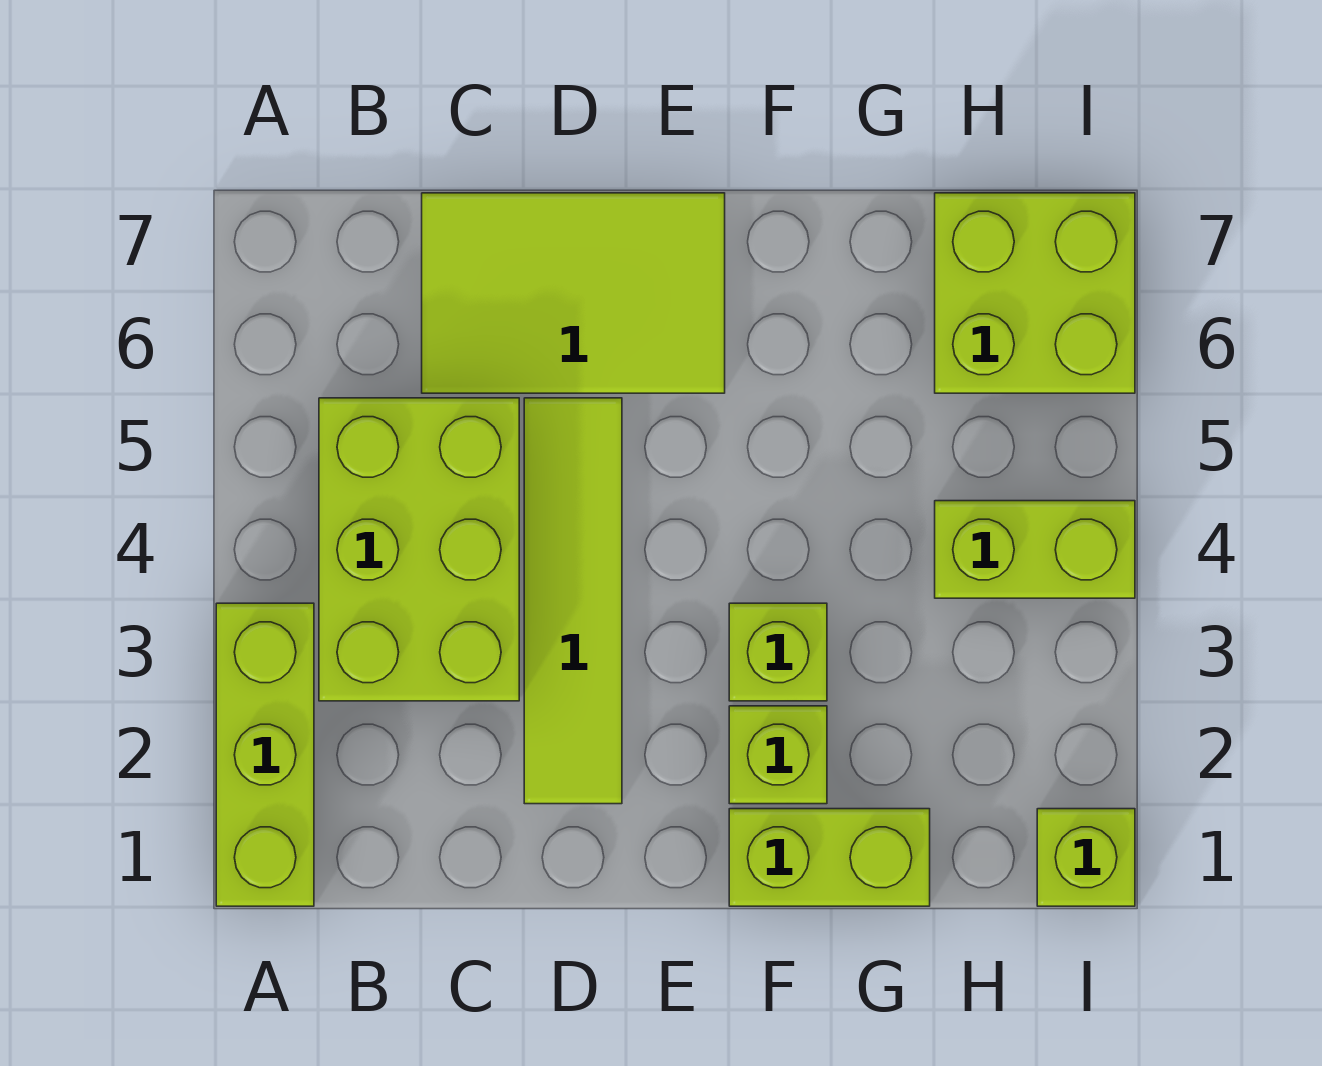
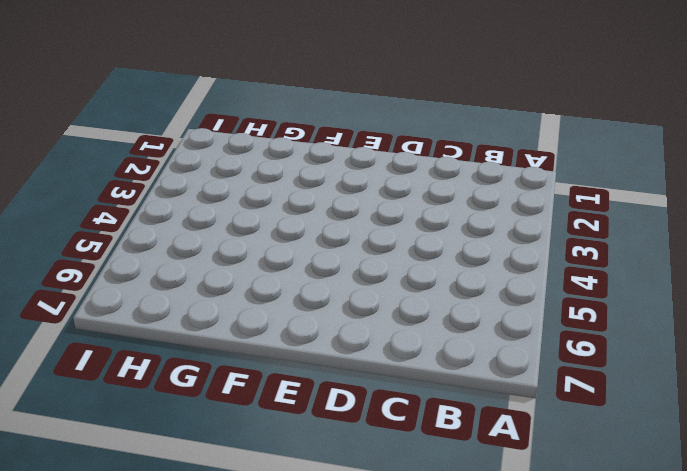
none -> lime 1x3 brick [216,603,314,906]
none -> lime 2x3 brick [319,398,519,701]

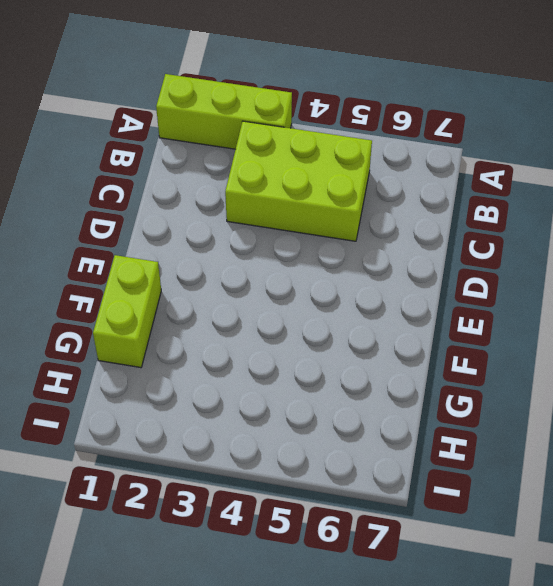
none -> lime 2x3 tile [422,193,725,393]
none -> lime 1x4 tile [524,398,622,804]

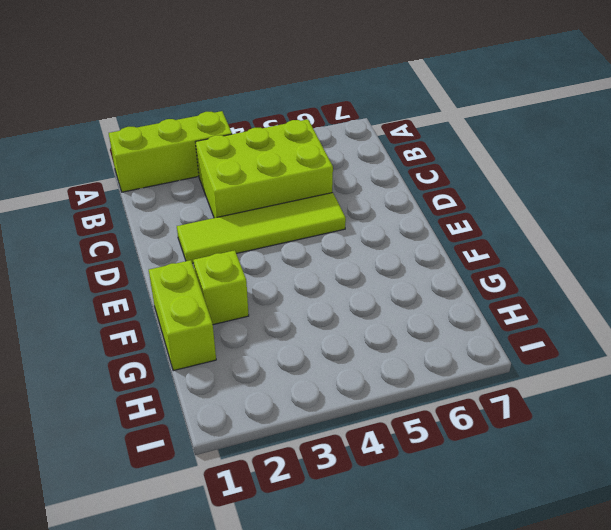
none -> lime 2x3 tile [422,193,725,393]
none -> lime 1x1 brick [729,603,827,701]

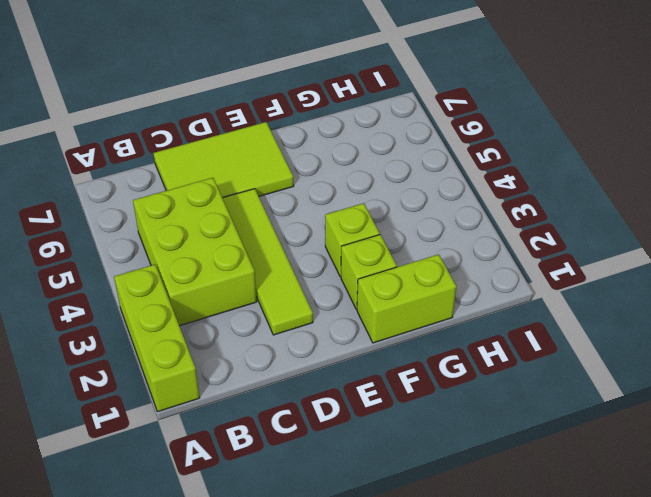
none -> lime 1x2 brick [935,501,1135,598]
none -> lime 2x2 brick [935,193,1135,393]

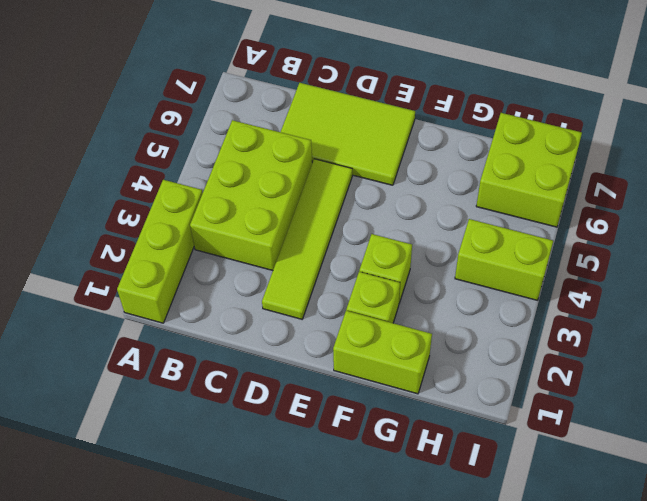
none -> lime 1x1 brick [1037,809,1135,906]

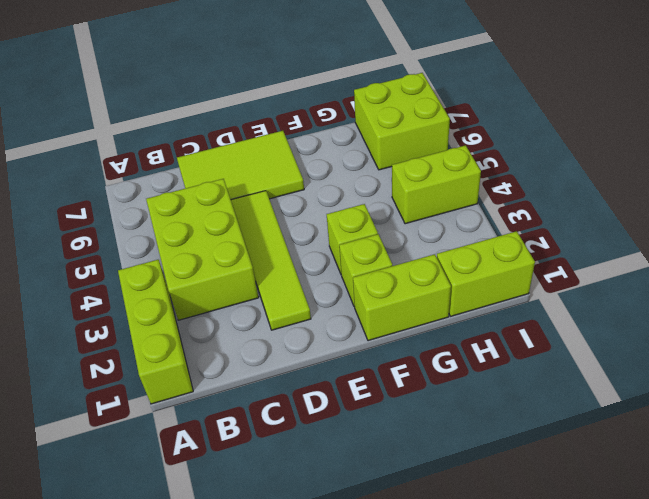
lime 1x2 brick [437,231,535,316] -> lime 1x1 brick [1037,809,1135,906]

